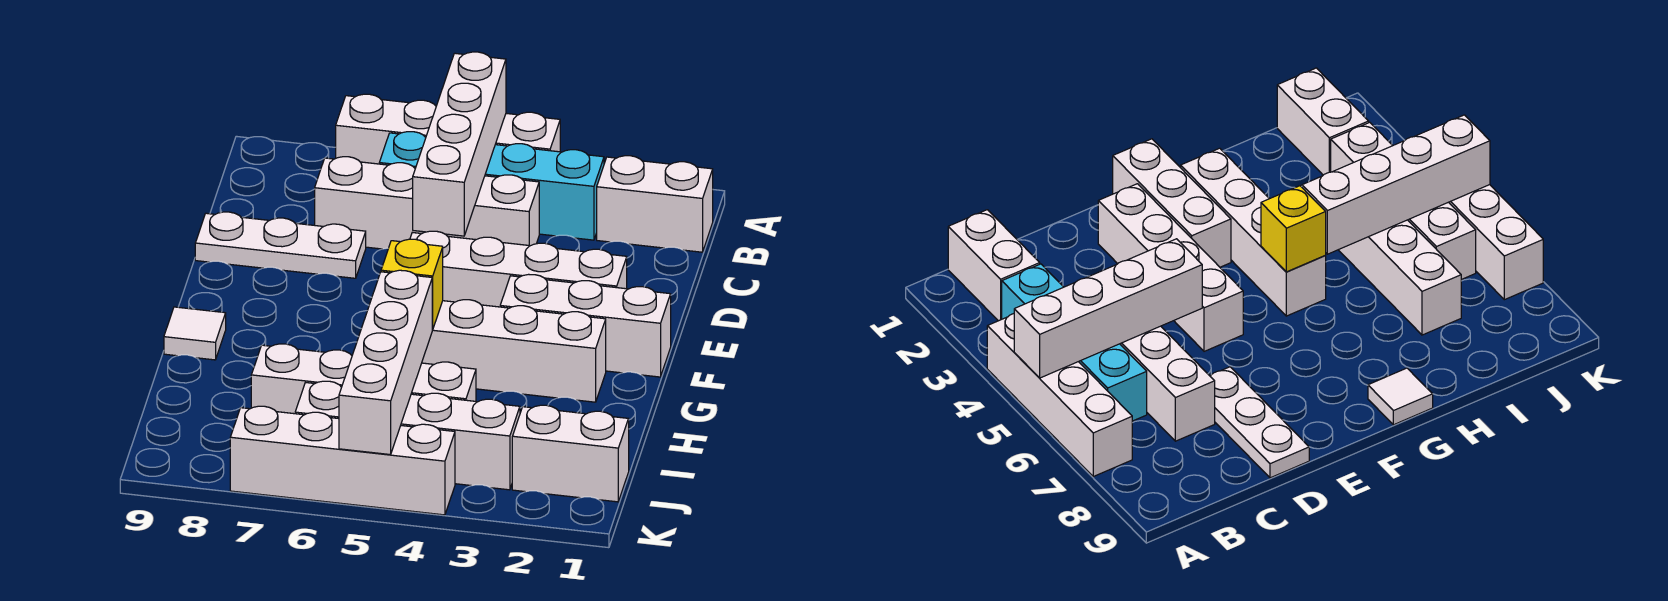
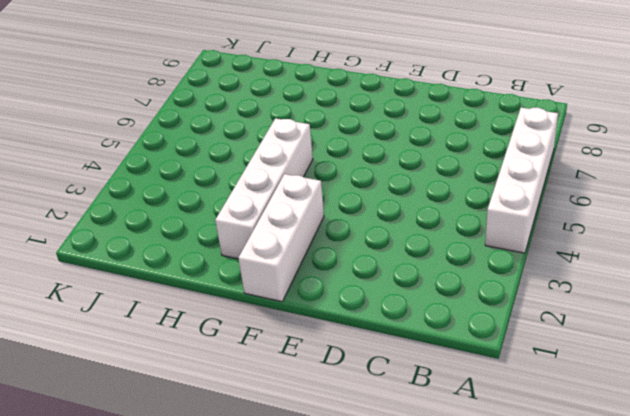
none -> white 1x2 brick [597,156,713,252]
none -> cyan 1x4 brick [379,132,604,240]
none -> white 1x4 brick [315,157,539,249]

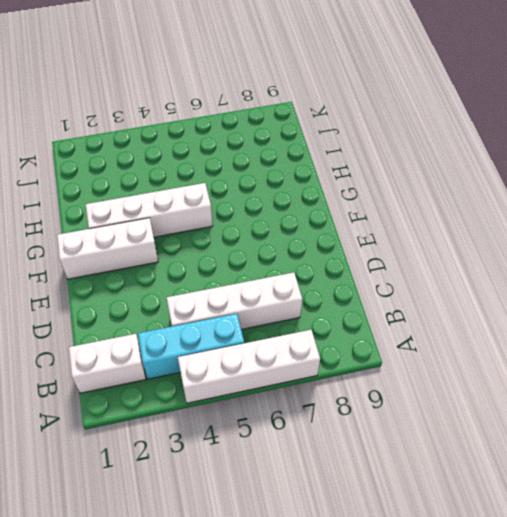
cyan 1x3 brick [138,314,244,379] -> cyan 1x4 brick [379,132,604,240]
none -> white 1x3 plate [195,212,366,278]
none -> white 1x4 brick [410,231,627,307]
none -> white 1x1 tile [164,307,226,360]

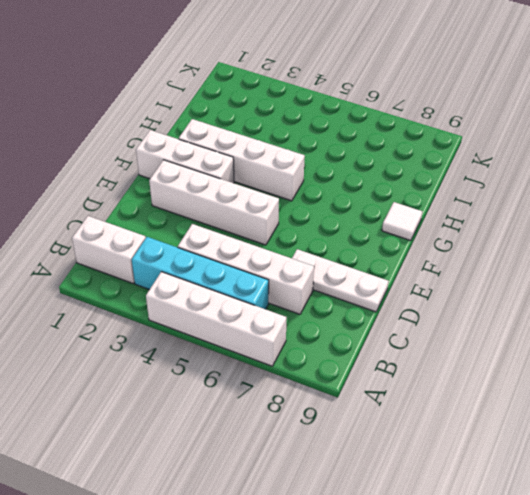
none -> white 1x4 brick [251,344,476,414]
none -> white 1x2 brick [512,405,629,502]
none -> white 1x4 brick [295,381,520,490]

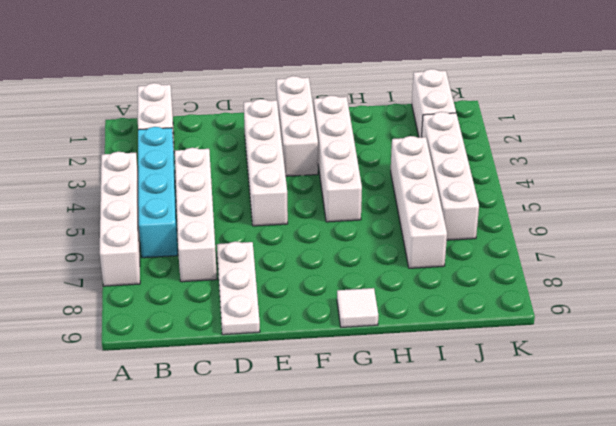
none -> white 1x4 brick [230,406,455,515]
none -> white 1x4 brick [413,52,506,236]
none -> yellow 1x1 brick [381,239,443,329]

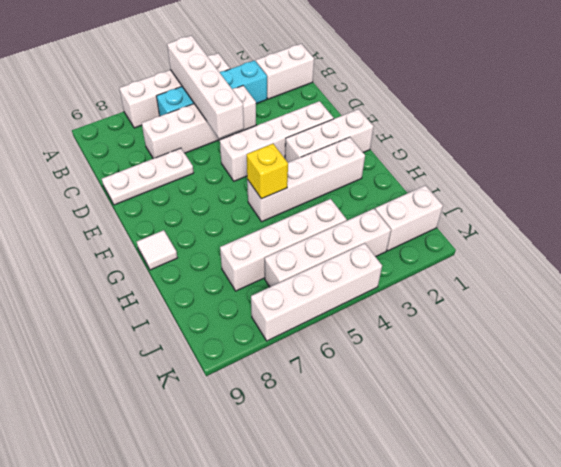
none -> white 1x4 brick [339,270,433,455]

